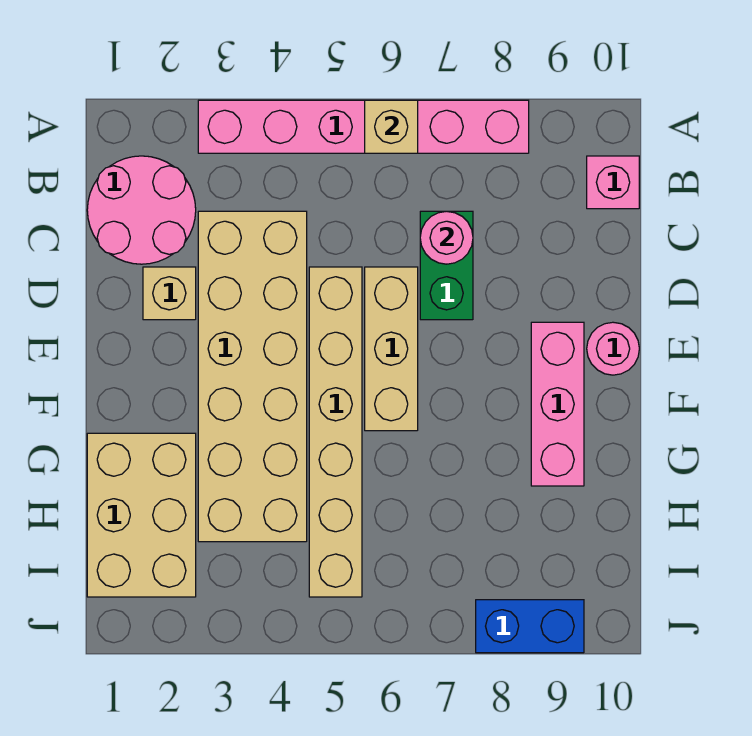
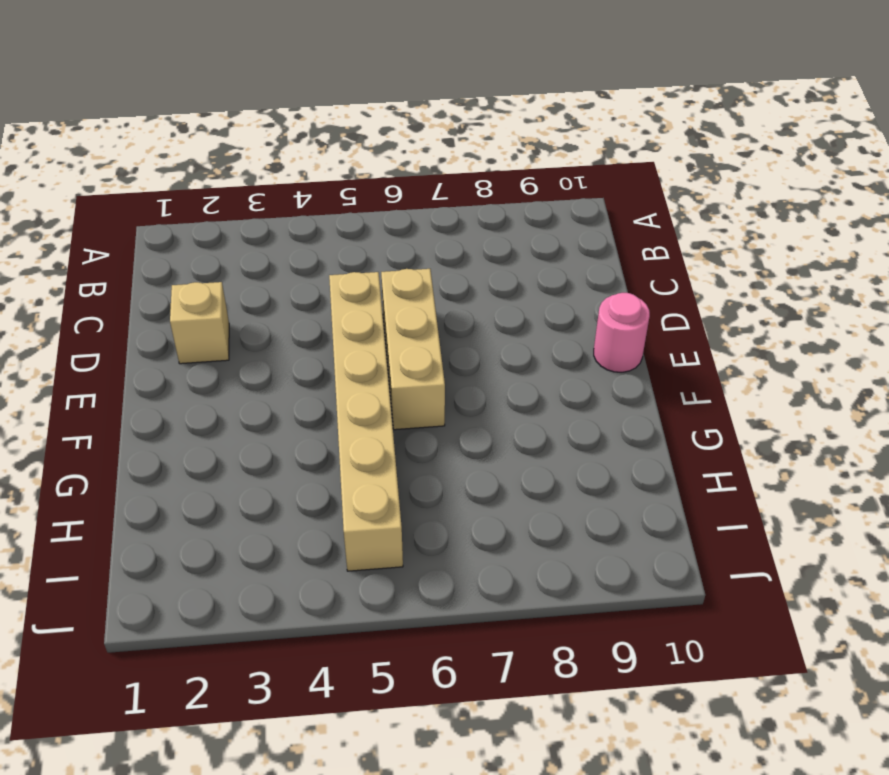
none -> pink 1x6 brick [198,100,529,153]
none -> pink 2x2 round brick [87,156,196,264]
none -> pink 1x1 brick [587,156,639,209]

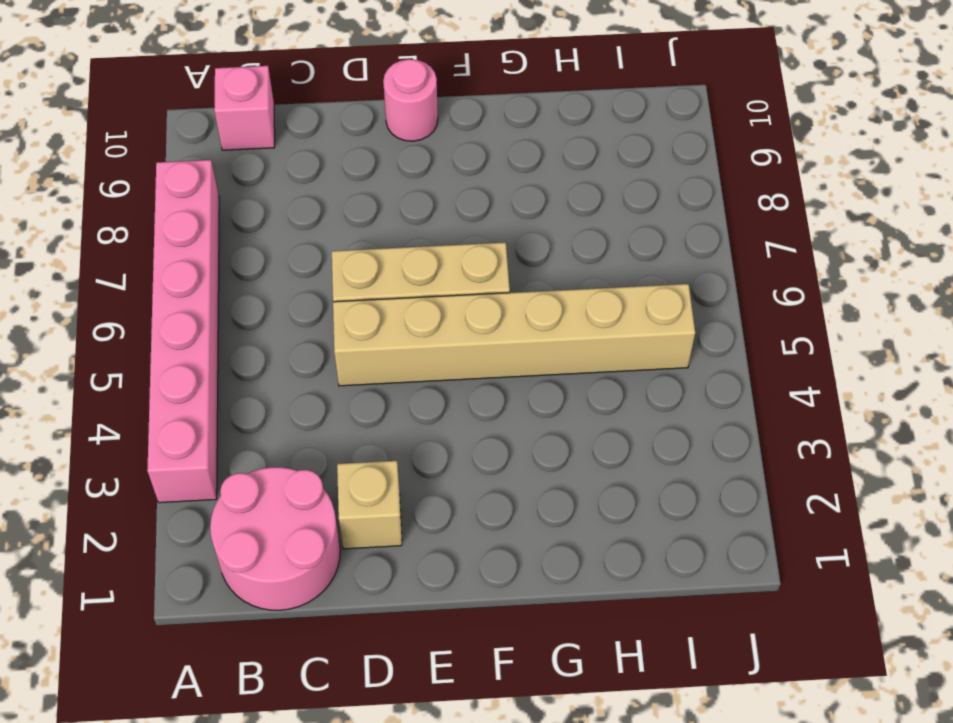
none -> tan 2x6 brick [198,211,307,542]
none -> green 1x2 brick [420,211,473,320]
none -> pink 1x3 brick [531,322,584,486]

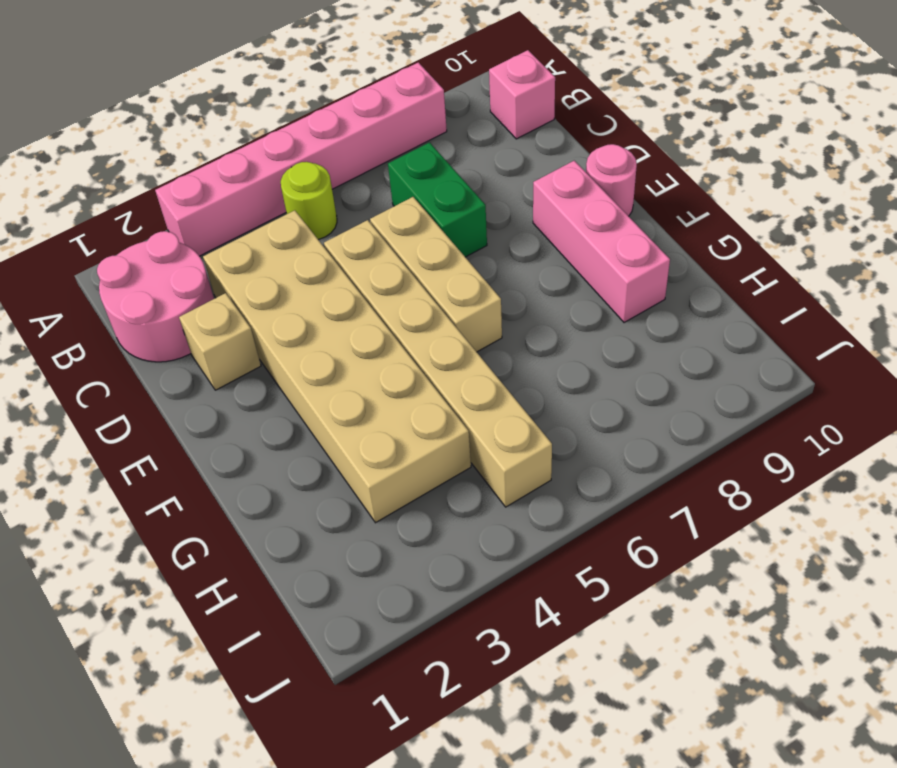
lime 1x1 round brick [281,162,337,240] -> none
none -> tan 2x3 brick [87,433,196,597]
none -> blue 1x2 brick [476,600,584,653]
none -> tan 1x1 brick [365,100,418,153]

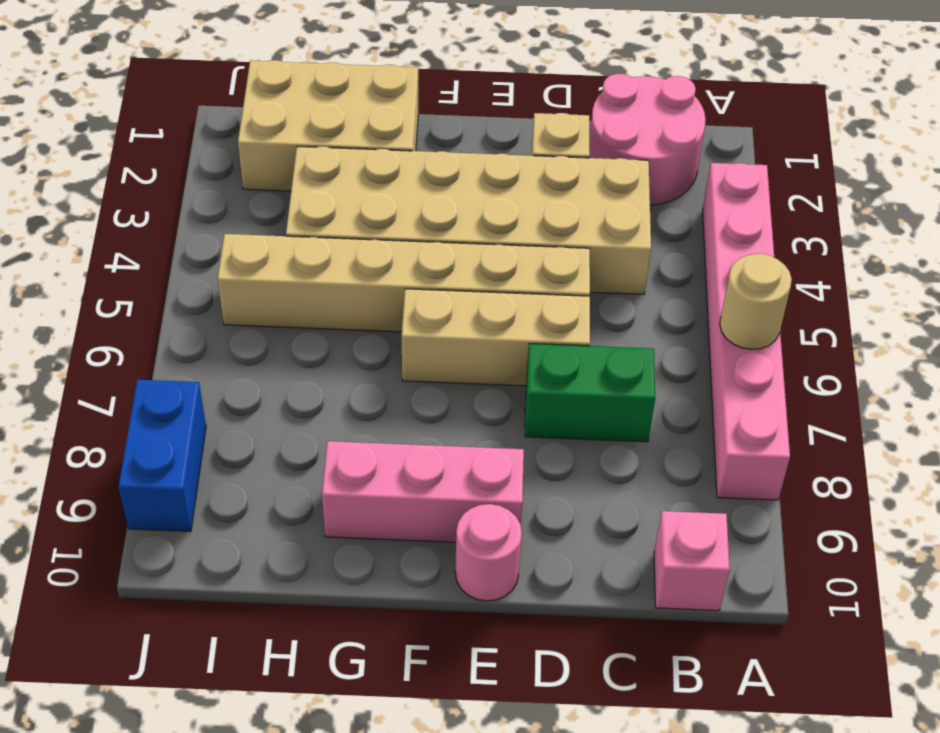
tan 1x1 round brick [720,254,792,349] -> tan 1x1 brick [365,100,418,153]
none -> pink 1x1 round brick [420,211,473,264]

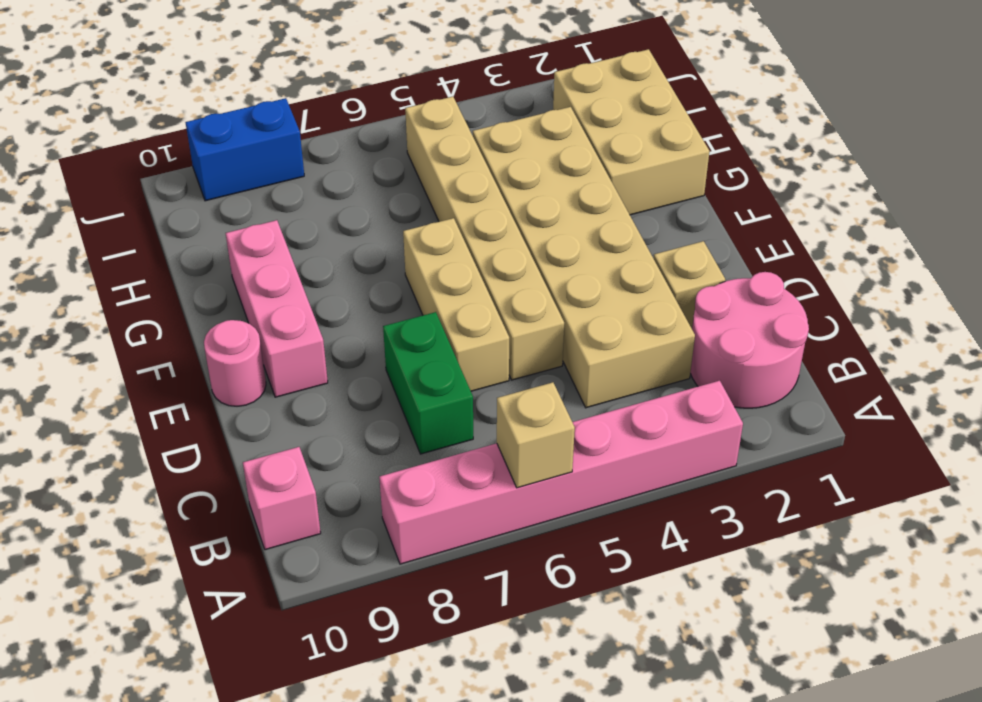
none -> pink 1x1 round brick [420,211,473,264]

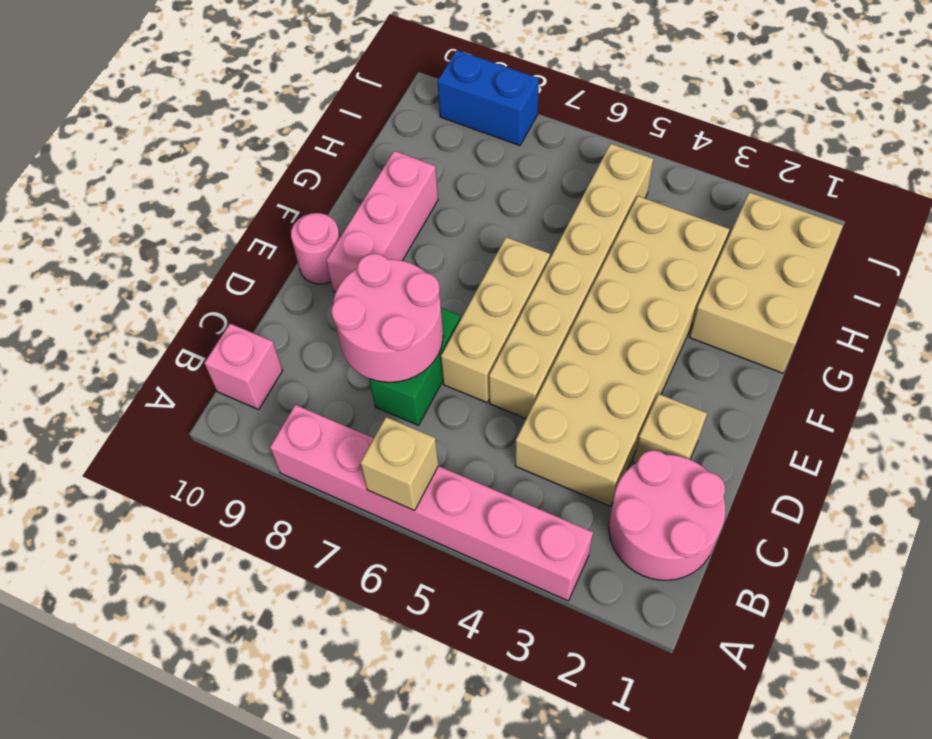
pink 2x2 round brick [331,254,443,382] -> pink 1x1 round brick [420,211,473,264]

